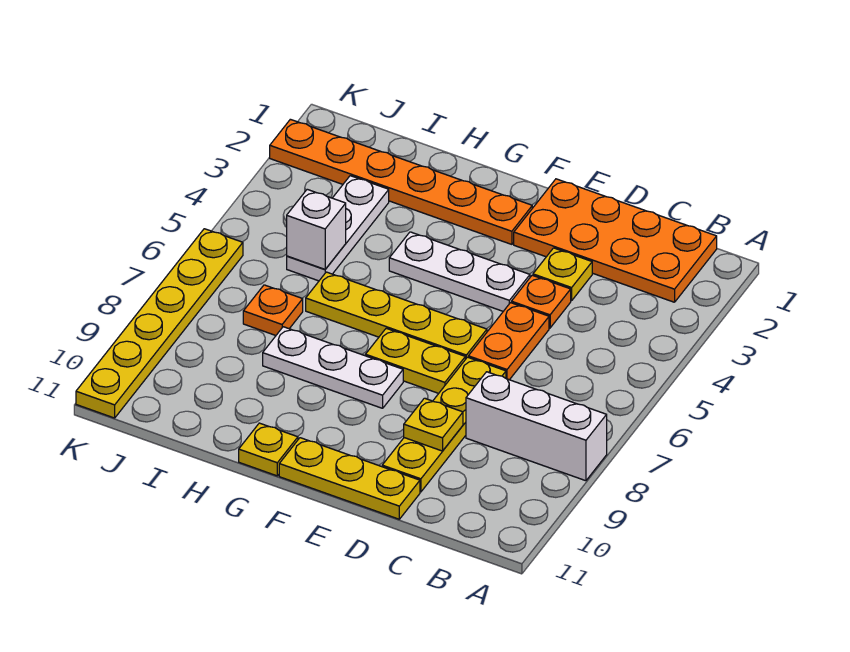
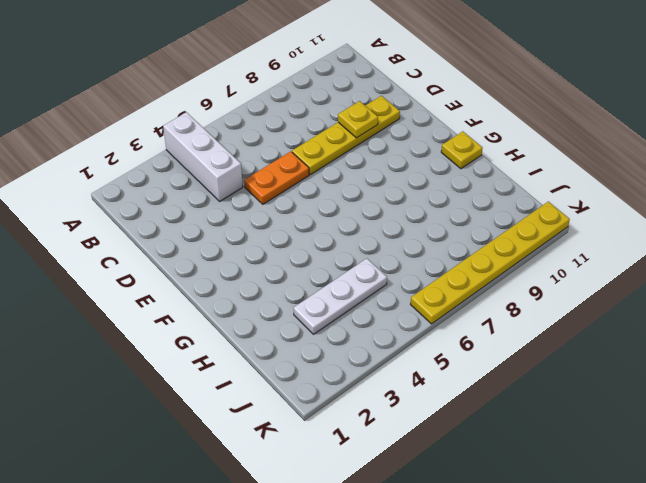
white 1x3 brick [163,112,243,201] -> white 1x3 brick moved to [466,372,607,481]
none -> orange 2x4 plate [514,179,717,302]
none -> yellow 1x1 plate [533,248,592,301]
none -> orange 1x1 plate [511,275,571,328]

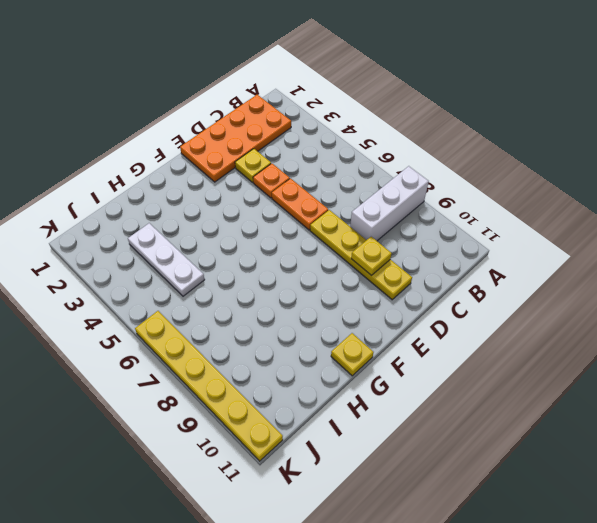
none -> yellow 1x3 plate [279,438,420,519]
none -> white 1x3 plate [389,232,530,311]
none -> yellow 1x4 plate [306,272,487,359]

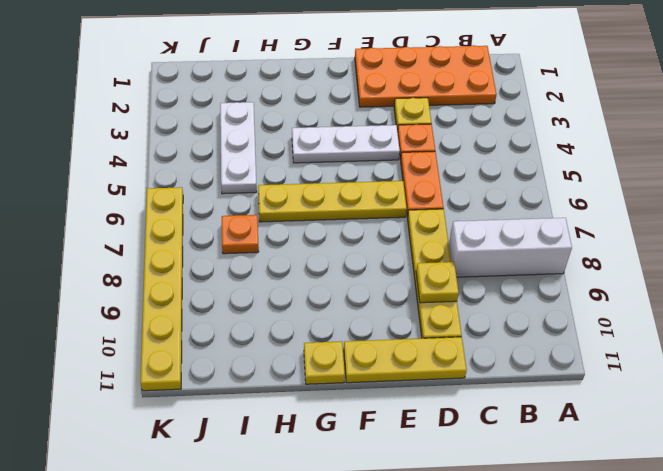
none -> yellow 1x2 plate [365,328,465,393]
none -> orange 1x6 plate [270,119,532,244]
none -> white 1x3 plate [263,327,403,408]

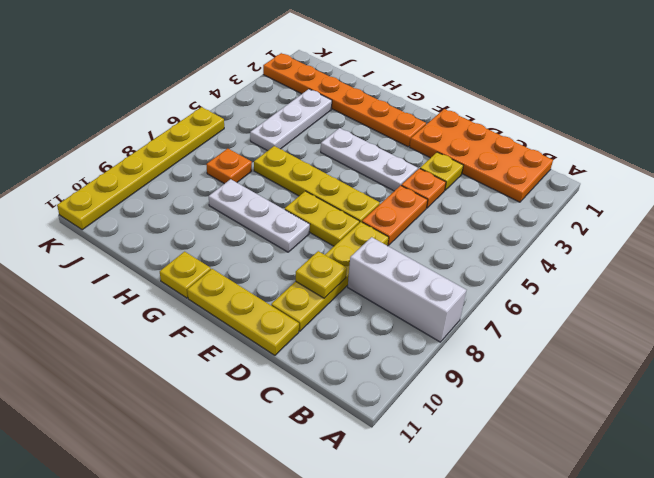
none -> white 1x1 brick [287,189,346,269]

